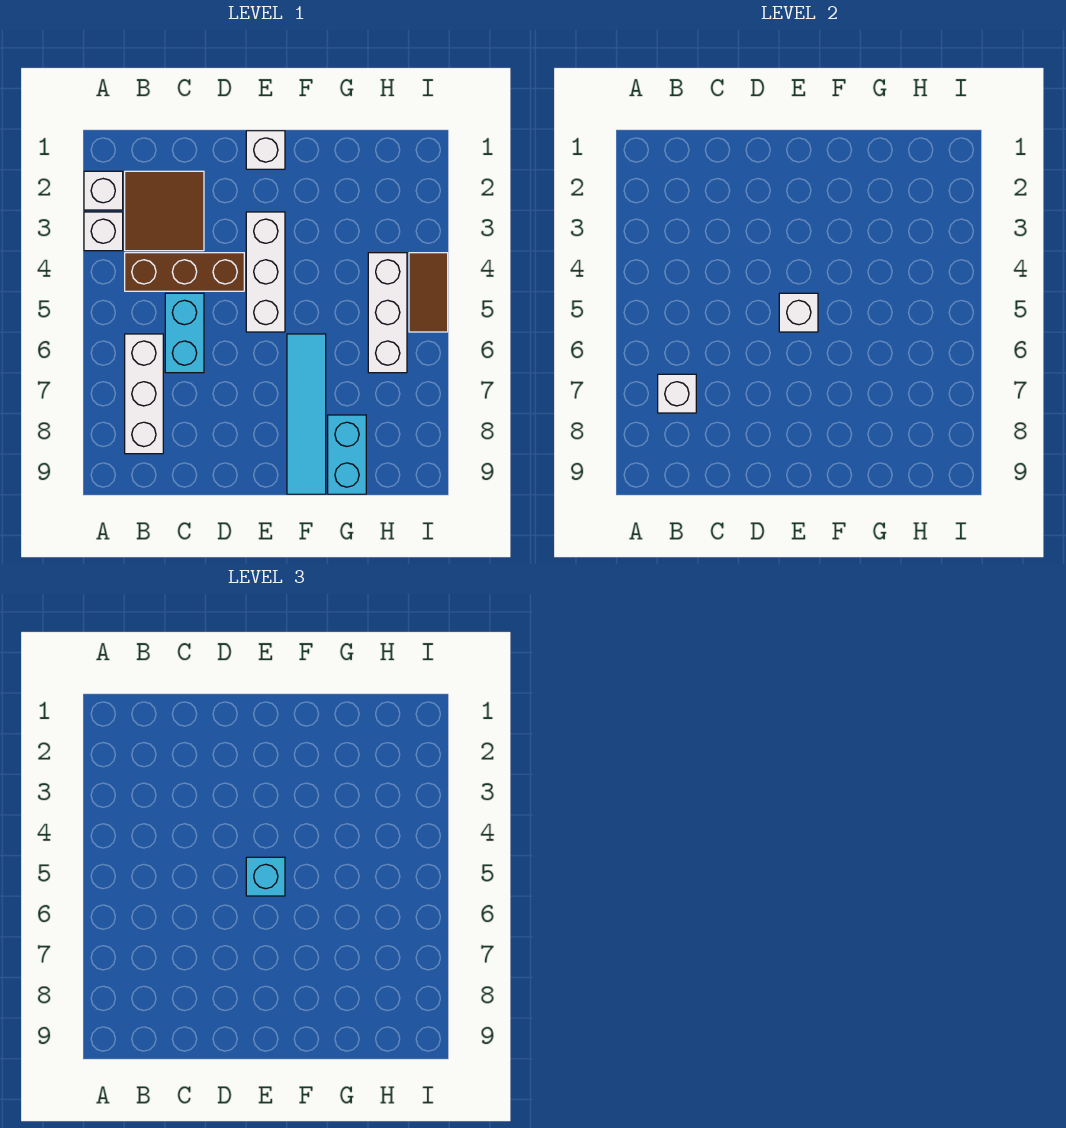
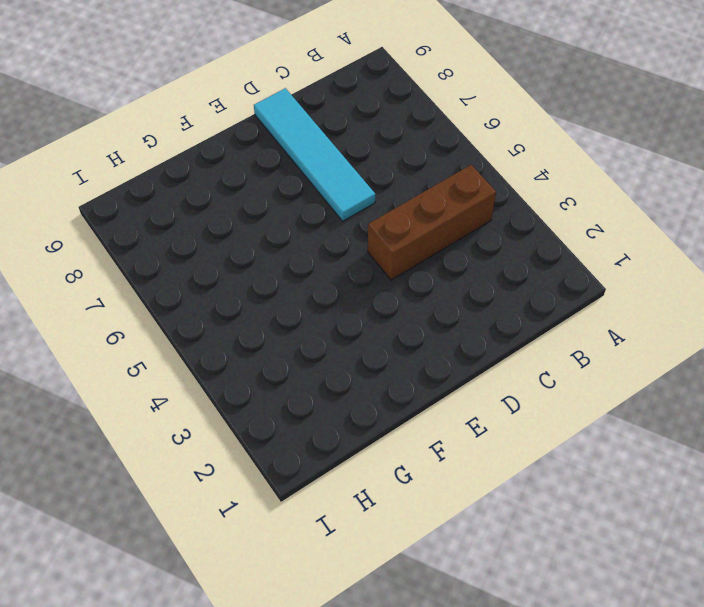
cyan 1x4 tile [254,88,375,221] -> cyan 1x4 tile moved to [287,334,326,494]
none -> white 1x1 brick [84,171,123,210]
none -> white 1x1 brick [84,212,123,251]
none -> brown 2x2 tile [125,171,204,251]

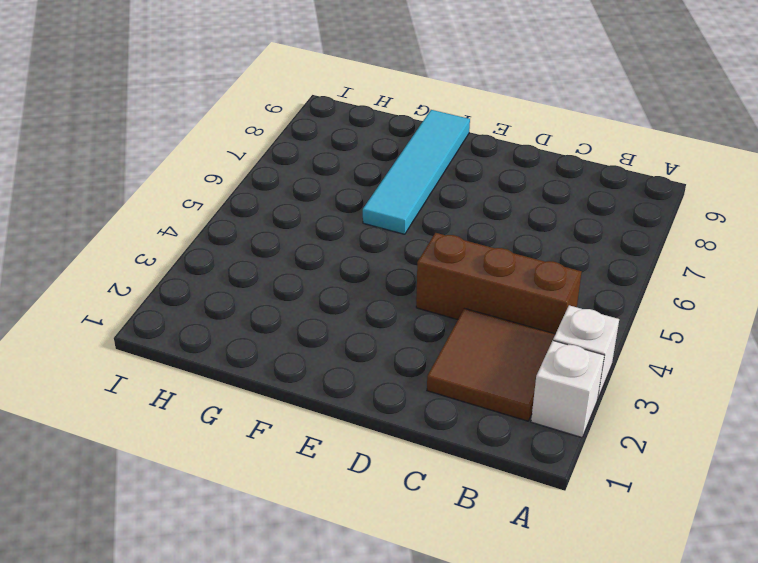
none -> white 1x3 brick [125,334,163,454]
none -> cyan 1x2 brick [165,293,204,373]
none -> white 1x1 brick [246,131,285,169]

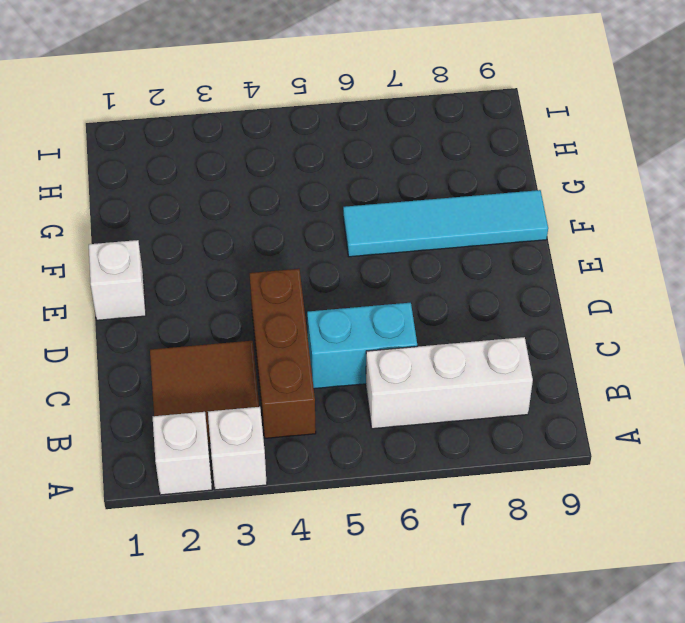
none -> white 1x3 brick [246,212,285,332]
none -> cyan 1x2 brick [328,415,366,494]
none -> white 1x3 brick [368,253,407,373]

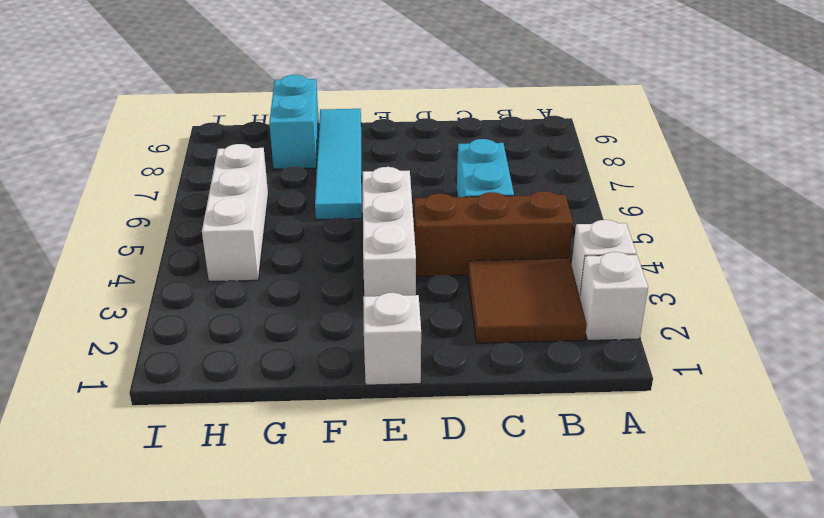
none -> white 1x3 brick [125,334,163,454]
none -> brown 1x2 tile [409,253,448,332]
none -> white 1x1 brick [658,374,696,413]

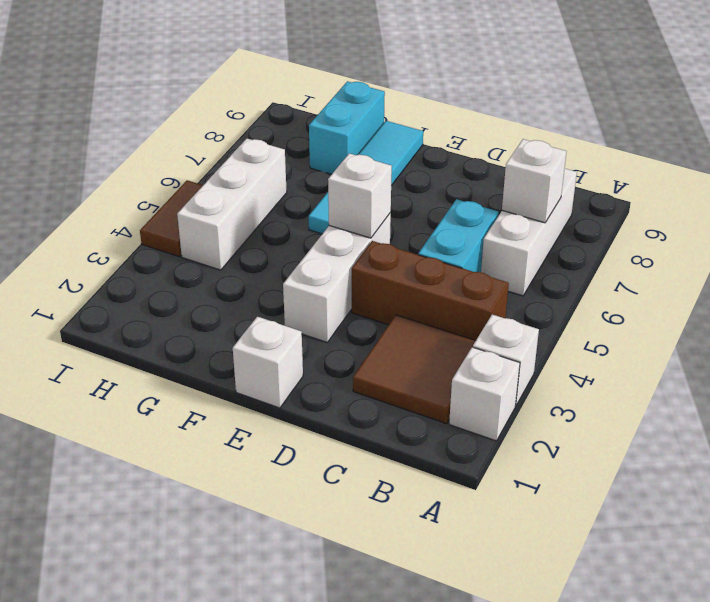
none -> cyan 1x1 brick [246,857,285,896]

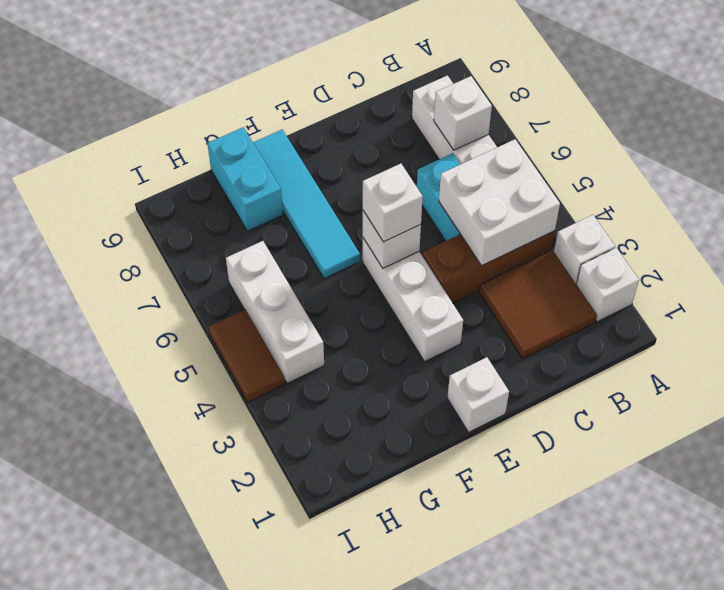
white 2x2 brick [439,139,560,266] -> none
white 1x1 brick [363,164,423,242] -> cyan 1x1 brick [246,857,285,896]

